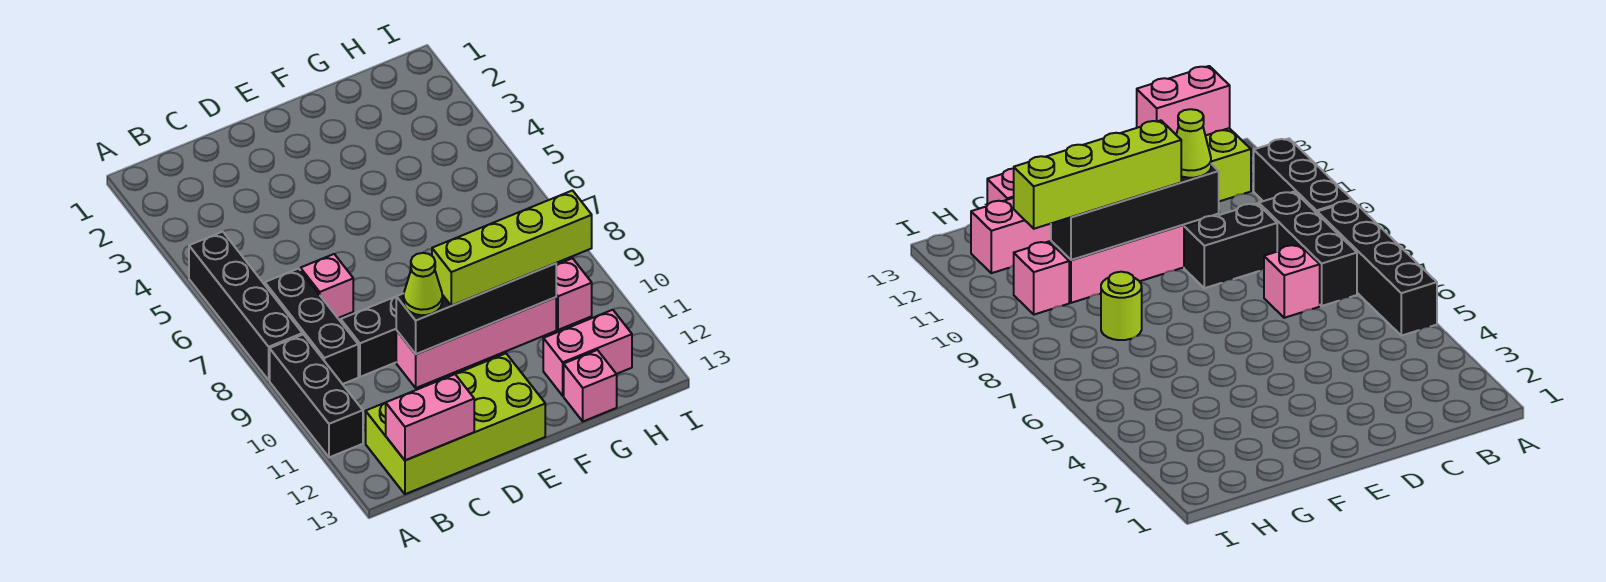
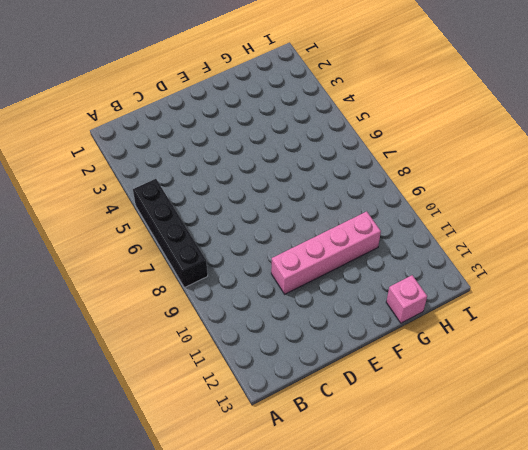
none -> black 1x3 brick [270,335,363,457]
none -> black 1x3 brick [265,268,358,384]
none -> lime 2x4 brick [366,354,545,494]

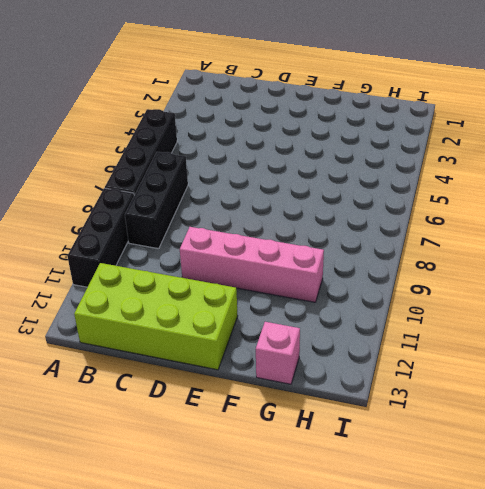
none -> pink 1x1 brick [300,254,353,318]
none -> black 1x2 brick [341,297,397,377]
none -> lime 1x1 round brick [1101,272,1142,340]

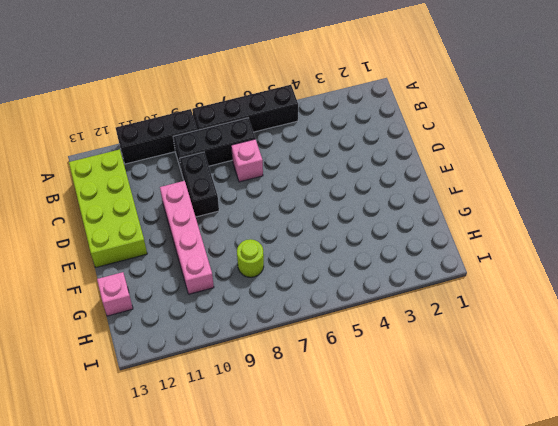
none -> pink 1x2 brick [543,310,632,396]
none -> pink 1x1 brick [556,258,592,330]
none -> pink 1x2 brick [386,374,474,460]

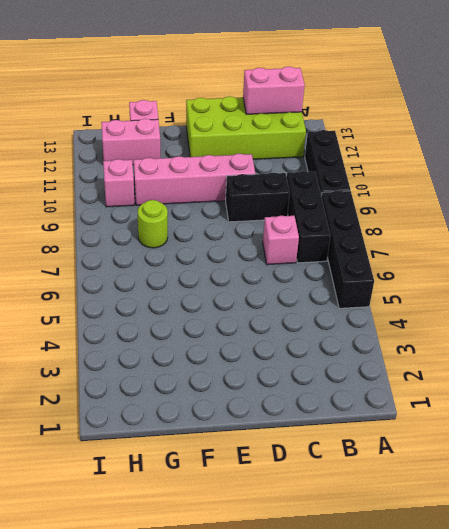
none -> black 1x4 brick [396,263,556,354]
none -> lime 1x1 cone [404,253,442,315]
none -> lime 1x4 brick [432,191,592,306]

